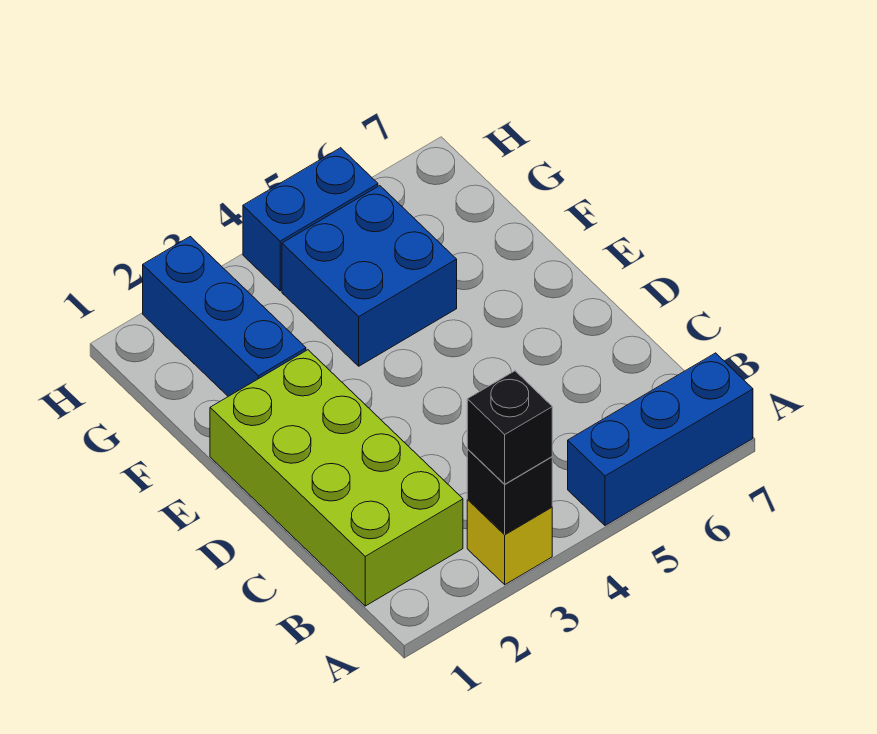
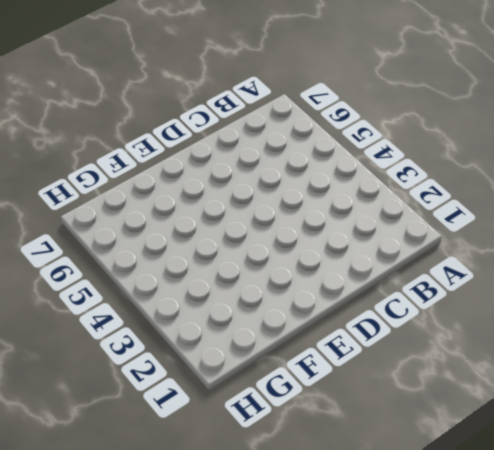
none -> yellow 1x1 brick [467,500,552,585]
none -> blue 1x3 brick [568,353,753,526]

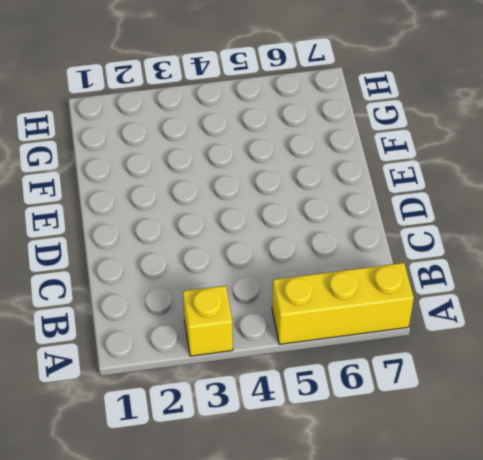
yellow 1x3 brick [272,263,414,344] -> blue 1x3 brick [568,353,753,526]
none -> lime 2x4 brick [210,350,463,606]
none -> blue 1x3 brick [143,237,306,396]

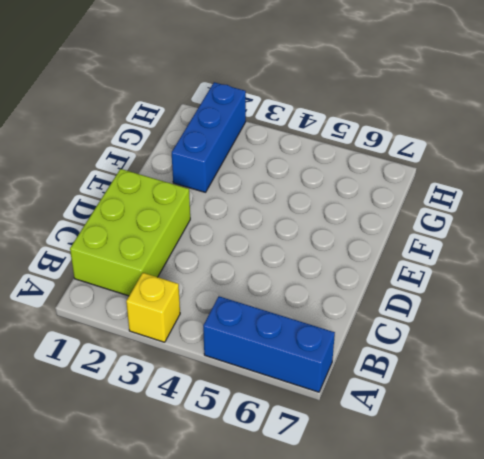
lime 2x3 brick [70,169,190,296] -> lime 2x4 brick [210,350,463,606]
none -> blue 2x2 brick [282,186,457,366]
none -> blue 1x2 brick [243,148,378,291]

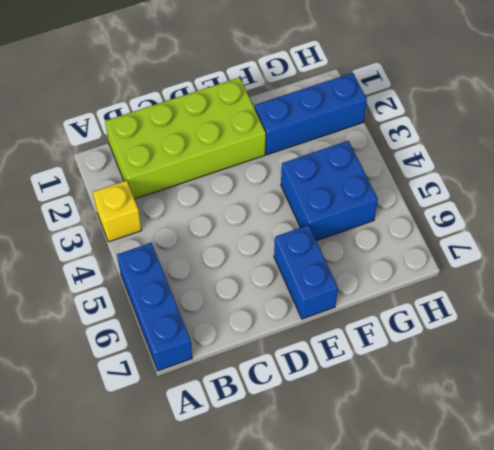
blue 1x2 brick [274,225,338,319] -> blue 1x2 brick moved to [243,148,378,291]
none -> black 1x1 brick [467,449,552,535]
none -> black 1x1 brick [467,371,552,484]

